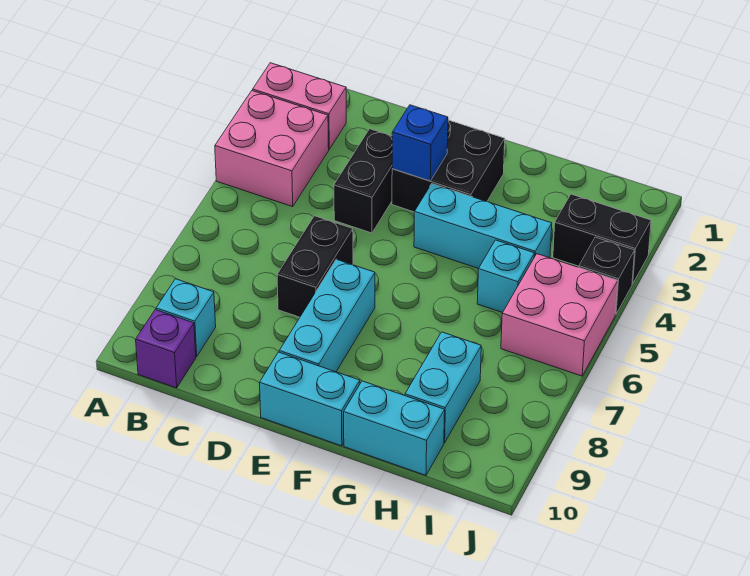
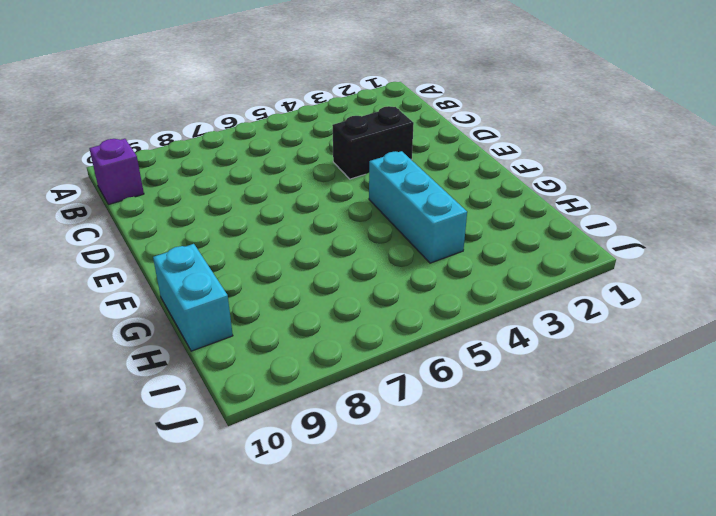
none -> pink 1x2 brick [253,63,346,149]
none -> pink 2x2 brick [215,91,329,207]
none -> cyan 1x1 brick [156,279,216,357]

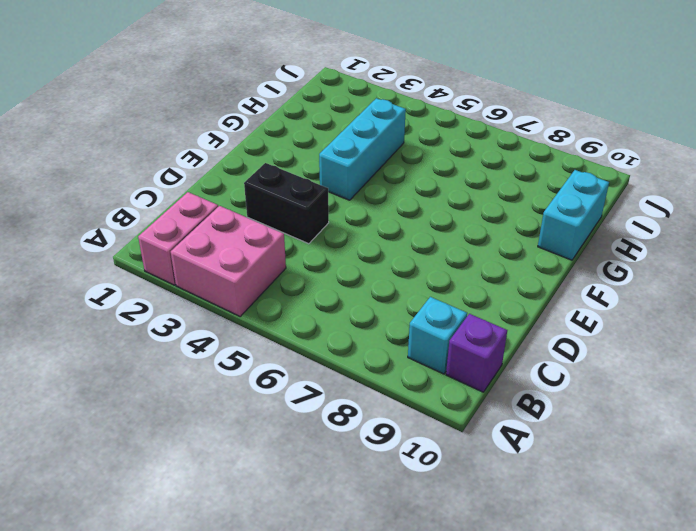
none -> black 1x2 brick [277,216,353,317]
none -> black 2x2 brick [392,120,505,212]
none -> cyan 1x3 brick [279,259,375,372]

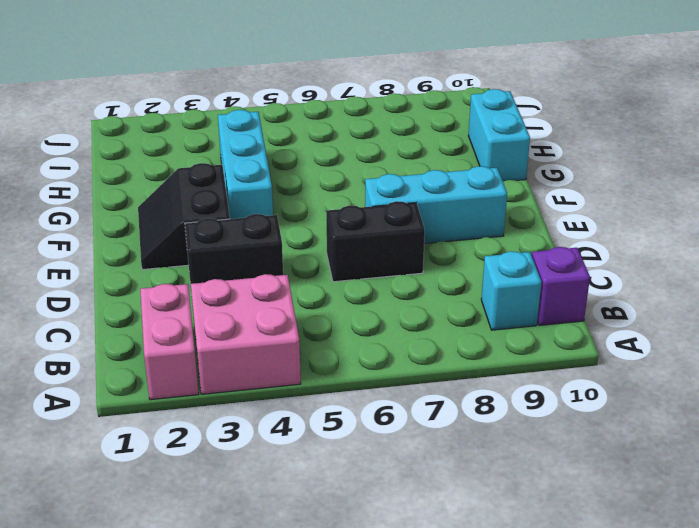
black 2x2 slope [138,163,230,270] -> black 2x2 brick [392,120,505,212]
none -> cyan 1x2 brick [260,352,360,446]
none -> cyan 1x1 brick [477,240,535,313]
none -> cyan 1x2 brick [405,332,481,443]

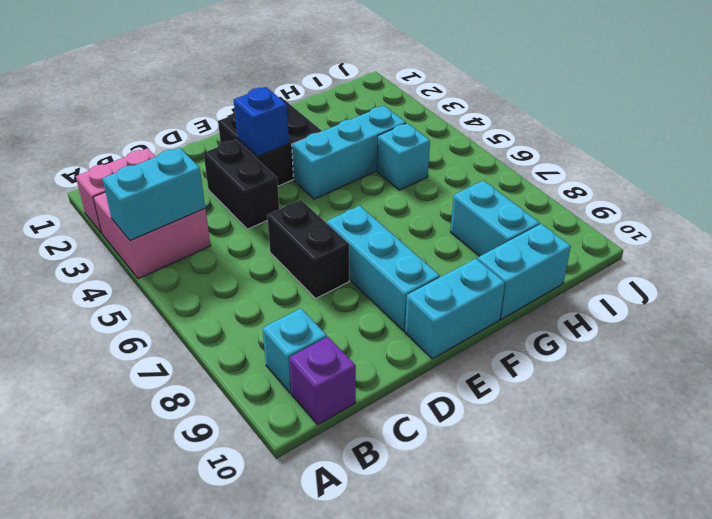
cyan 1x2 brick [102,148,205,240] -> none
none -> black 1x2 brick [553,194,651,284]
none -> pink 2x2 brick [501,254,618,376]
none -> black 1x1 brick [579,237,635,314]

